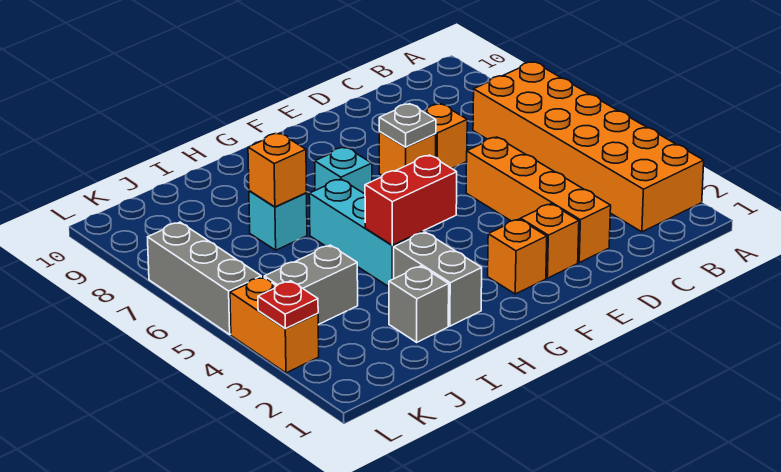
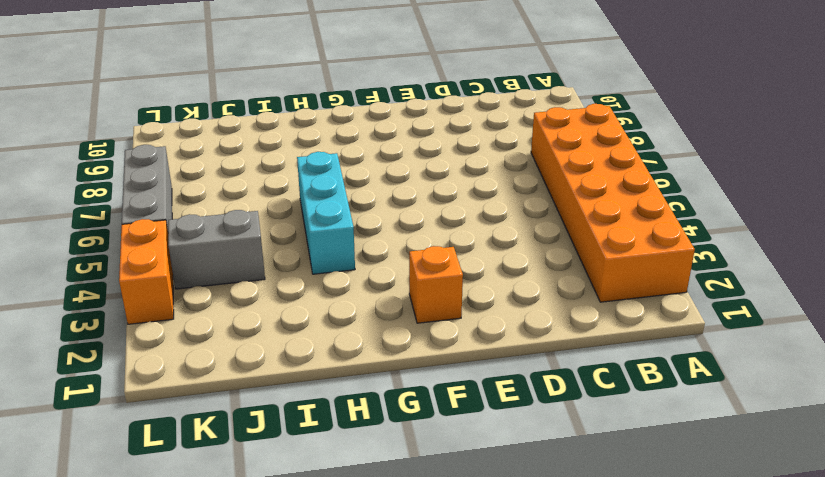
none -> orange 1x4 brick [466,137,611,263]
none -> orange 1x1 brick [424,104,467,168]
none -> orange 1x1 brick [521,204,579,278]

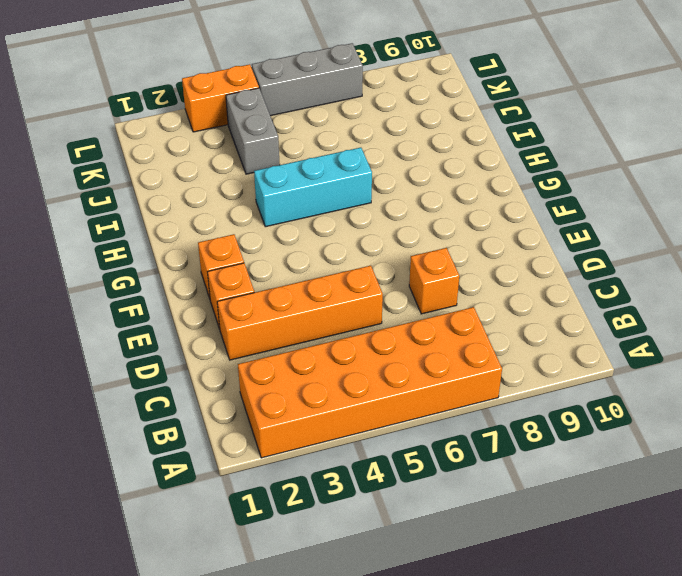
none -> orange 1x1 brick [379,132,436,175]
none -> cyan 1x1 brick [315,147,372,194]
none -> grey 1x2 brick [394,232,482,326]

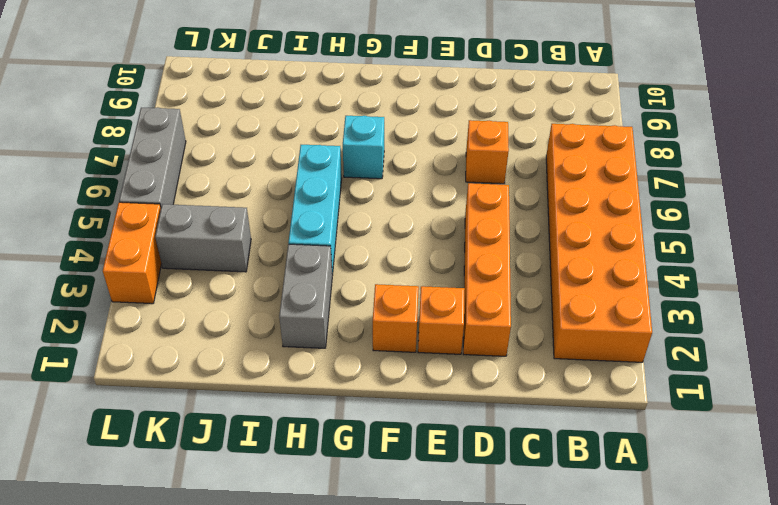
none -> orange 1x1 brick [379,132,436,175]
none -> grey 1x1 brick [389,266,449,342]
none -> cyan 1x1 brick [249,191,307,250]

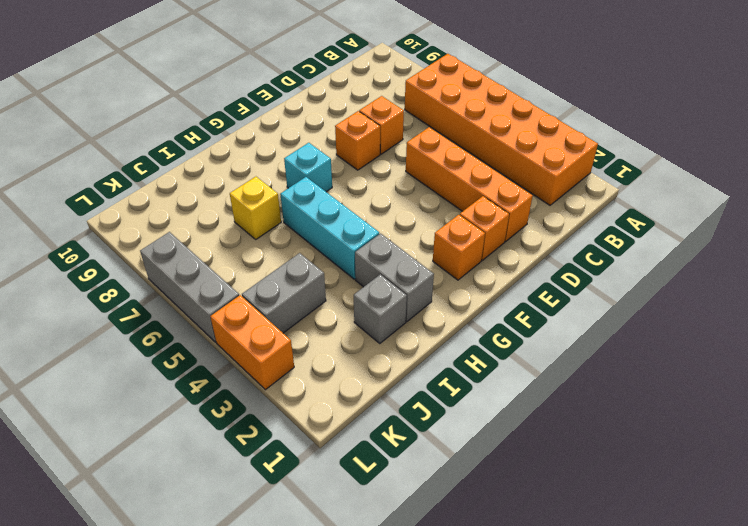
yellow 1x1 brick [230,177,281,239] -> cyan 1x1 brick [249,191,307,250]
none -> grey 1x1 plate [379,104,436,147]
none -> red 1x2 brick [365,155,457,245]
none -> orange 1x1 brick [248,133,307,207]

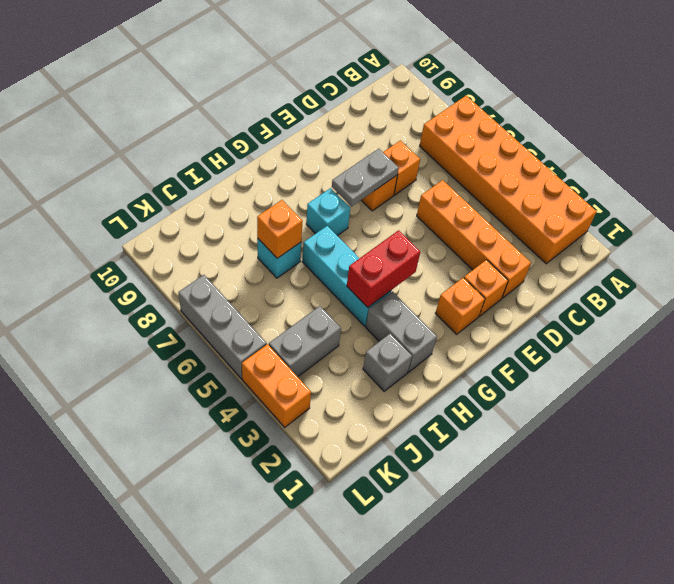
grey 1x2 plate [332,149,399,206] -> grey 1x1 plate [379,104,436,147]
none -> red 1x1 plate [258,281,318,329]

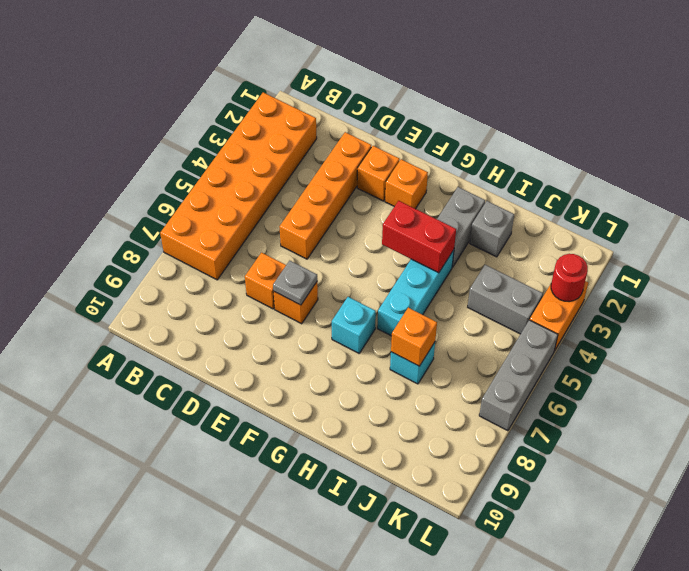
red 1x1 round brick [551,254,588,302] -> red 1x1 plate [258,281,318,329]

